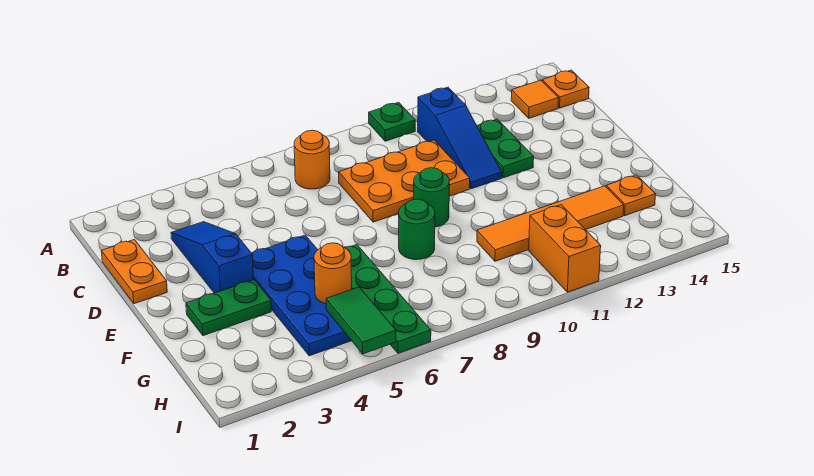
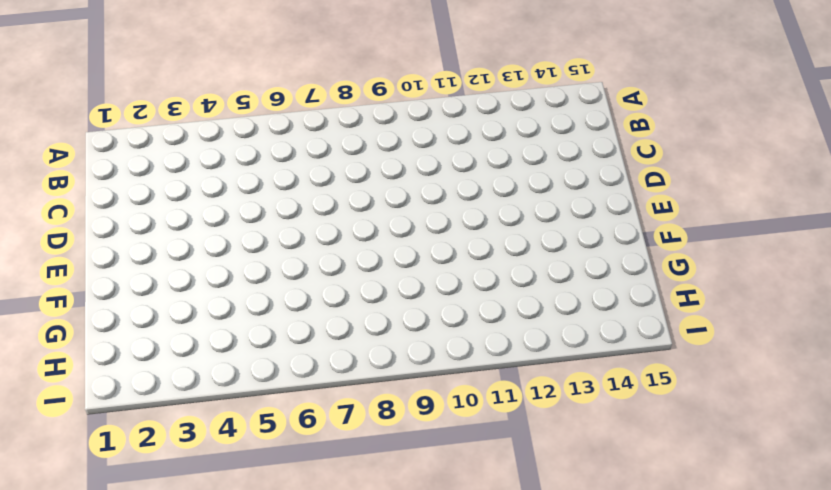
none -> green 1x1 plate [369,102,415,141]
none -> orange 1x1 round brick [294,130,330,189]
none -> blue 1x3 slope [418,87,502,189]

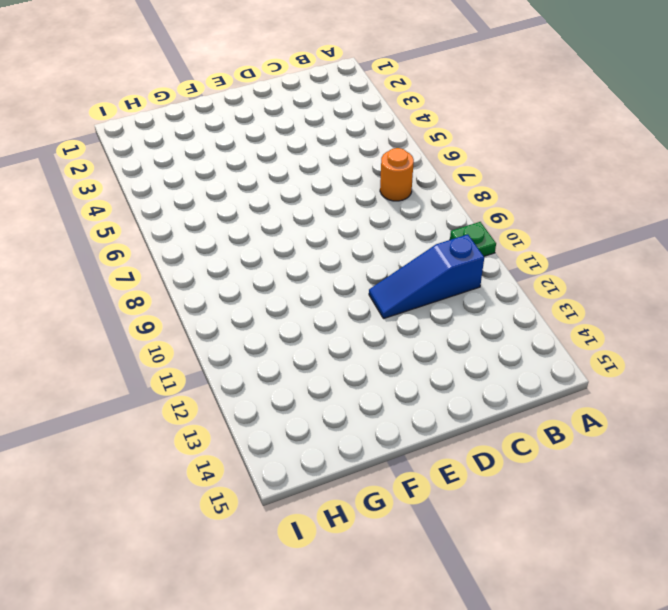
none -> orange 1x1 tile [511,80,559,118]
none -> orange 1x1 plate [542,70,589,108]
none -> orange 1x2 plate [101,240,167,304]

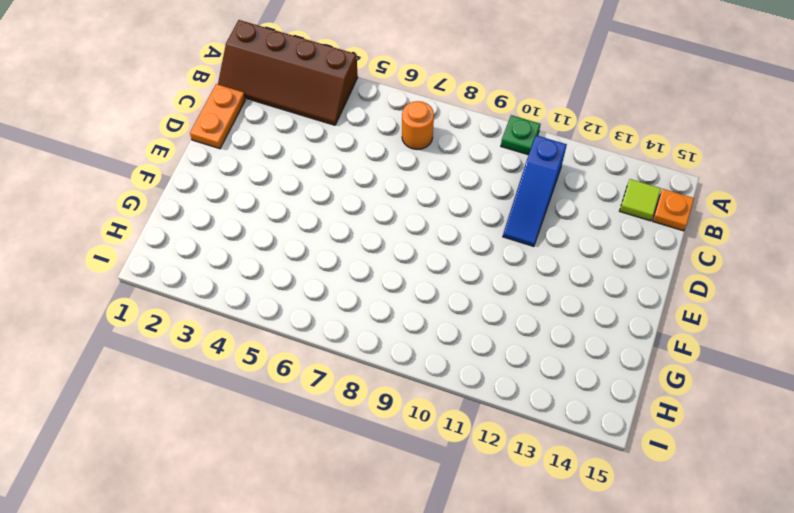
brown 2x4 slope [218,20,358,125] -> none
lime 1x1 tile [620,179,661,221] -> orange 1x1 tile [511,80,559,118]
none -> blue 1x3 slope [171,222,254,293]
none -> orange 2x3 plate [339,140,470,222]
none -> green 1x2 plate [477,119,534,178]

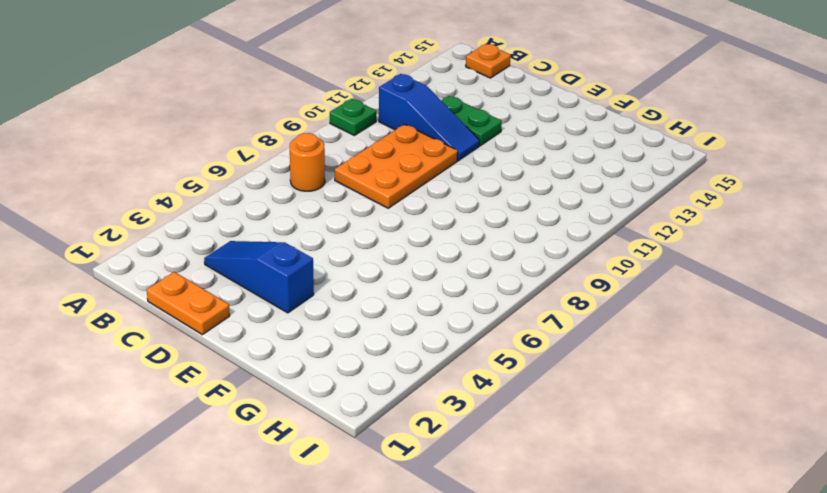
none -> orange 1x1 tile [511,80,559,118]
none -> blue 2x4 plate [252,235,352,356]
none -> green 1x1 round brick [414,168,449,227]

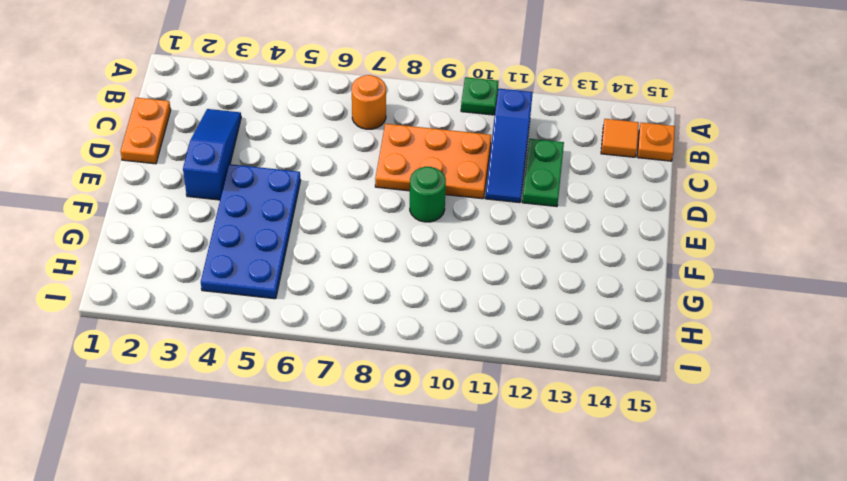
none -> green 1x2 plate [186,280,271,336]
none -> green 1x4 plate [344,245,431,353]
none -> green 1x1 round brick [399,199,435,260]

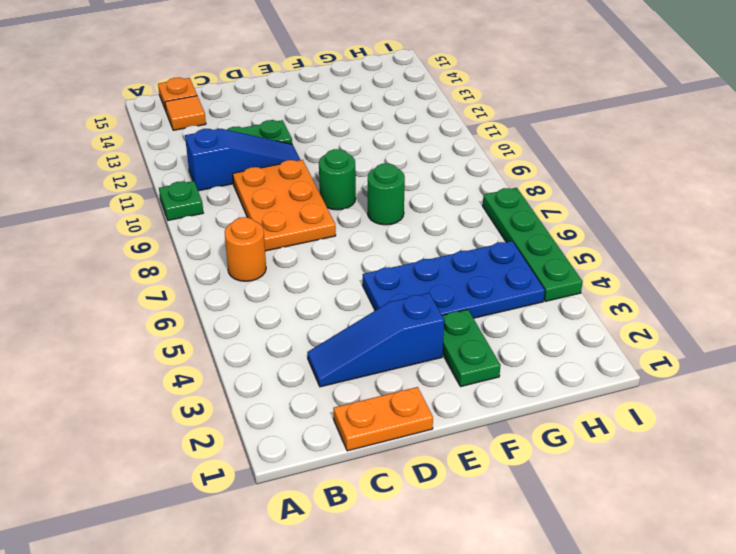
green 1x4 plate [483,188,583,301] -> green 1x4 plate turned to [344,245,431,353]
none -> orange 1x4 tile [477,186,624,261]
none -> orange 1x1 plate [606,175,656,216]
none -> orange 1x2 brick [529,205,601,292]

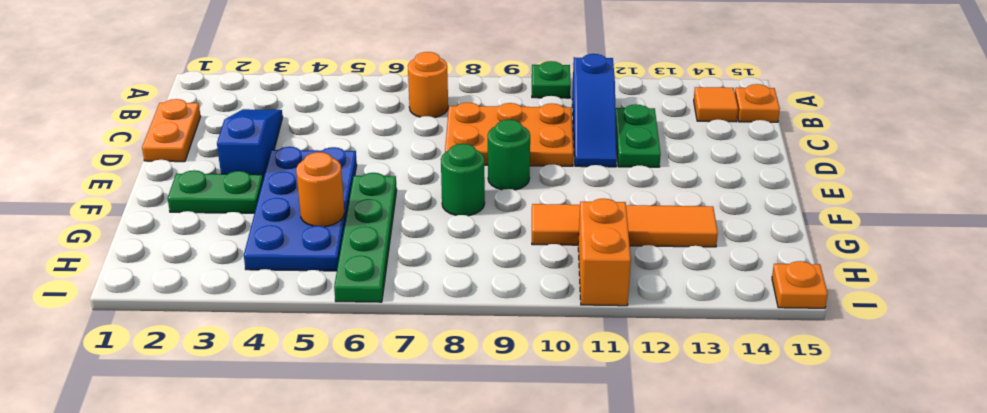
orange 1x1 plate [772,261,828,308] -> orange 1x1 plate moved to [606,175,656,216]
none -> green 1x2 tile [326,287,396,354]

